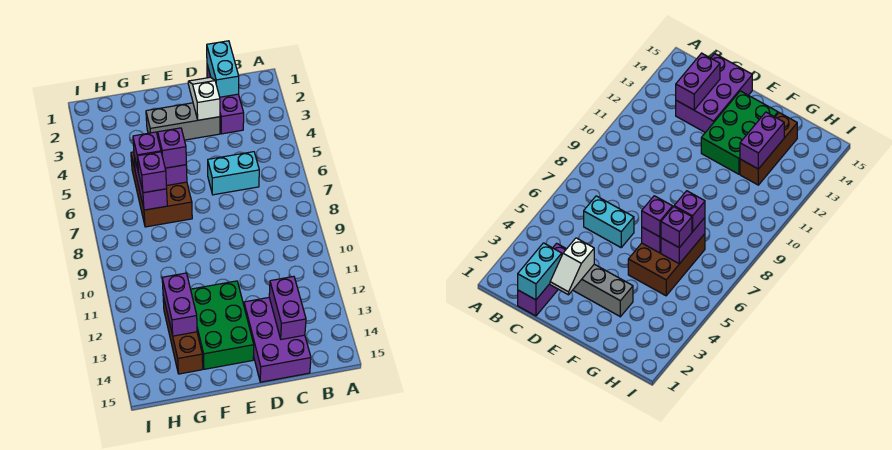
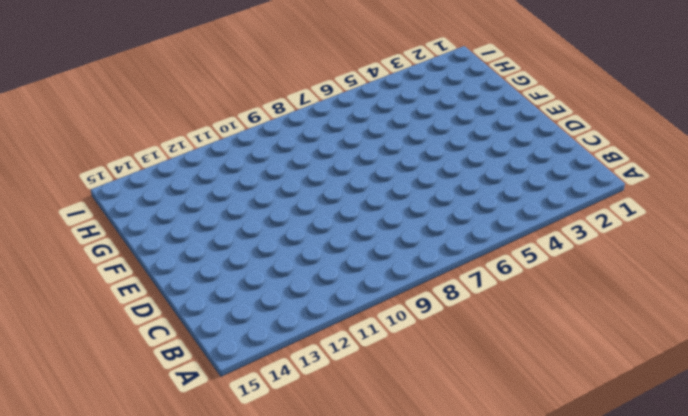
none -> purple 1x3 brick [207,65,244,134]
none -> cyan 1x2 brick [208,152,259,195]
none -> purple 2x3 brick [244,298,311,382]

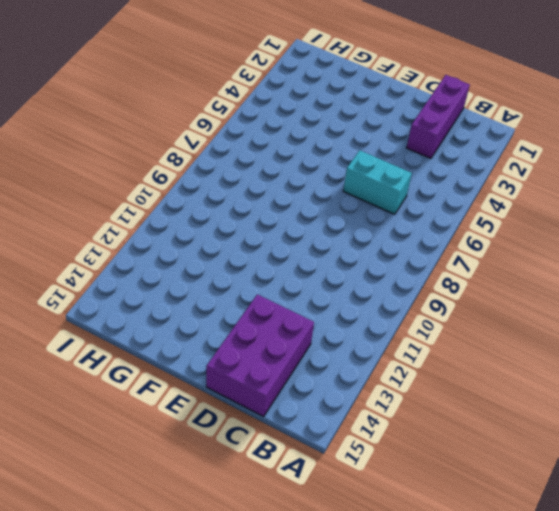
none -> grey 1x3 brick [146,103,220,140]
none -> green 2x3 brick [191,281,254,369]
none -> brown 2x3 brick [131,152,192,227]

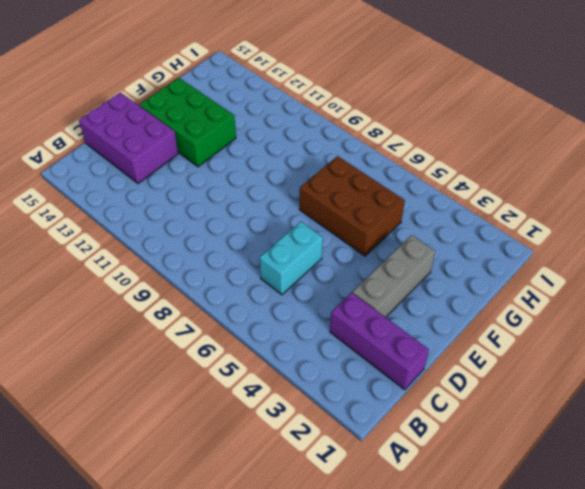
none -> brown 1x3 brick [163,296,203,374]
none -> cyan 1x2 brick [207,41,239,97]
none -> purple 1x2 brick [269,276,306,339]

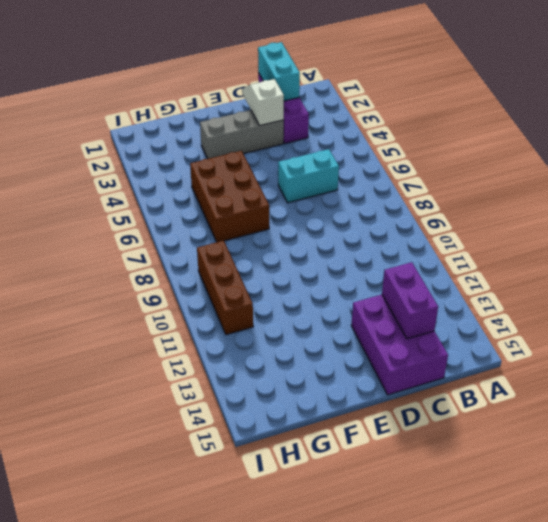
brown 1x3 brick [197,241,253,335] -> brown 1x3 brick moved to [163,296,203,374]
none -> green 2x3 brick [191,281,254,369]
none -> purple 1x1 brick [165,165,187,186]
none -> purple 1x2 brick [134,156,167,210]

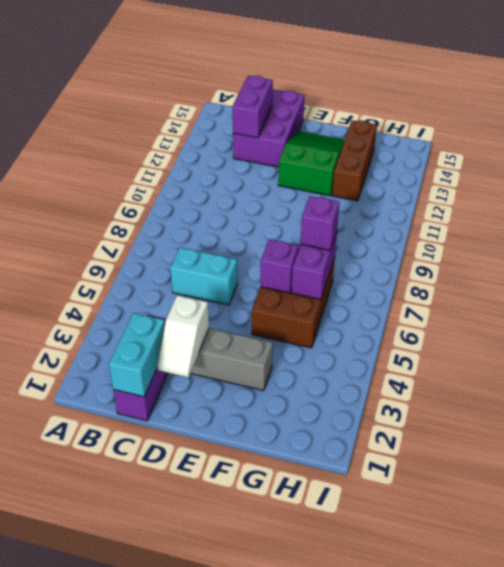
green 2x3 slope [278,131,345,196] -> green 2x3 brick [191,281,254,369]
none -> purple 1x2 brick [162,273,197,336]
none -> purple 1x1 brick [158,128,186,168]
none -> purple 1x1 brick [133,132,161,169]

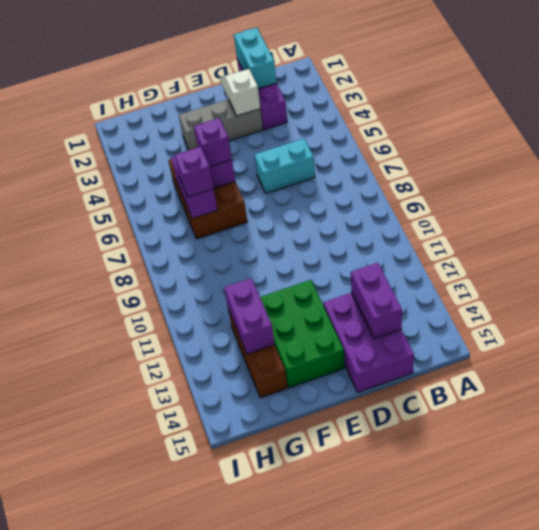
none -> purple 1x1 brick [133,132,161,169]

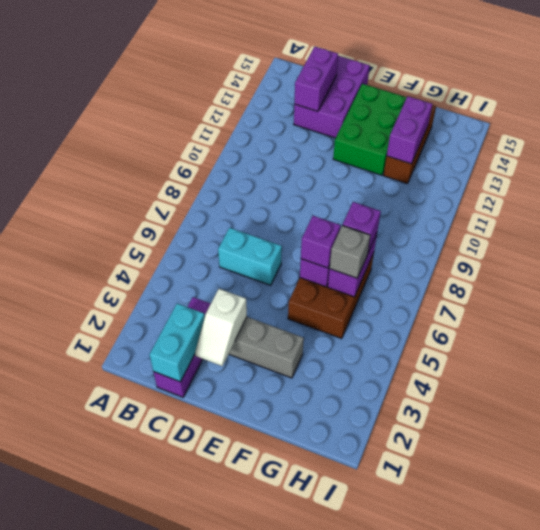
grey 1x1 brick [330,225,370,278] -> purple 1x1 brick [133,132,161,169]

